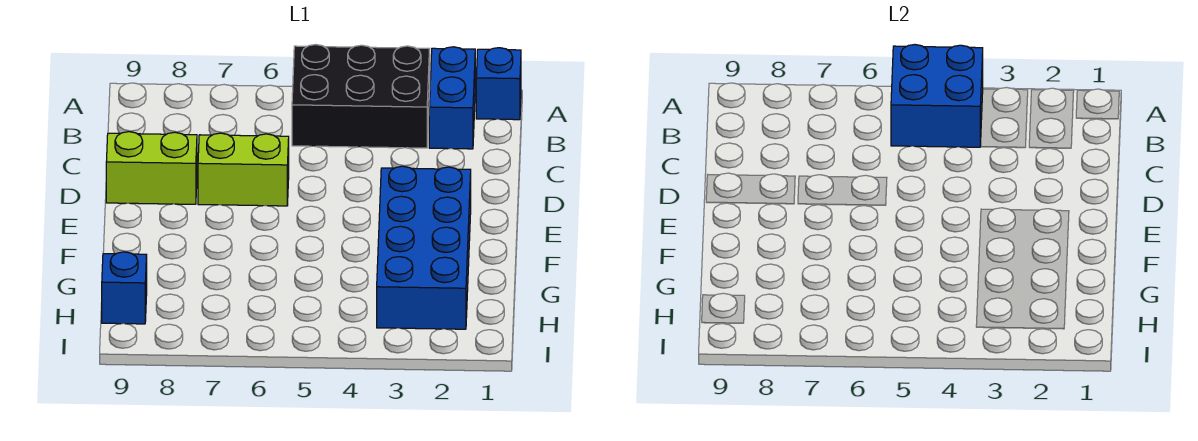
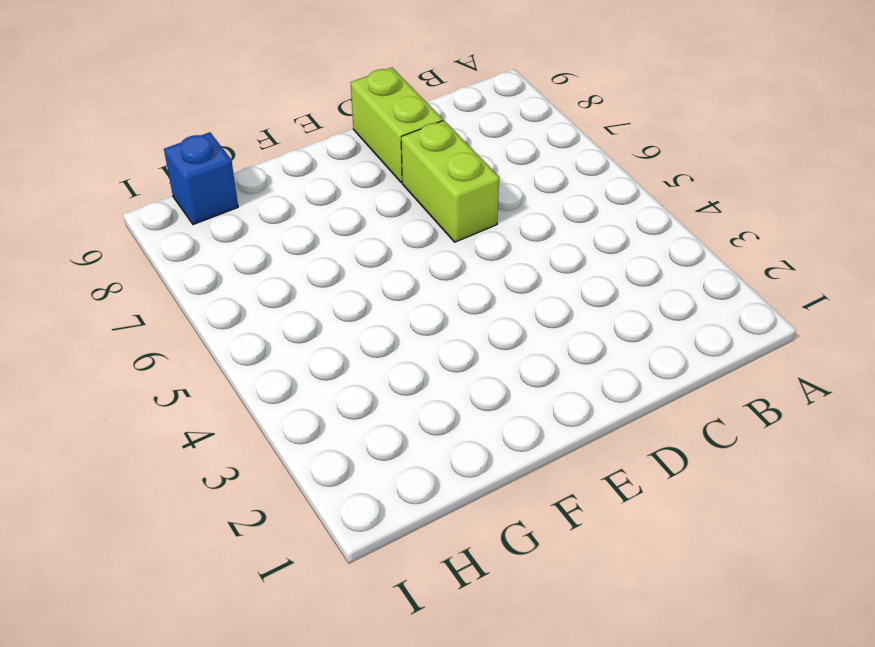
none -> blue 1x1 brick [476,48,521,120]
none -> blue 1x2 brick [429,47,475,149]

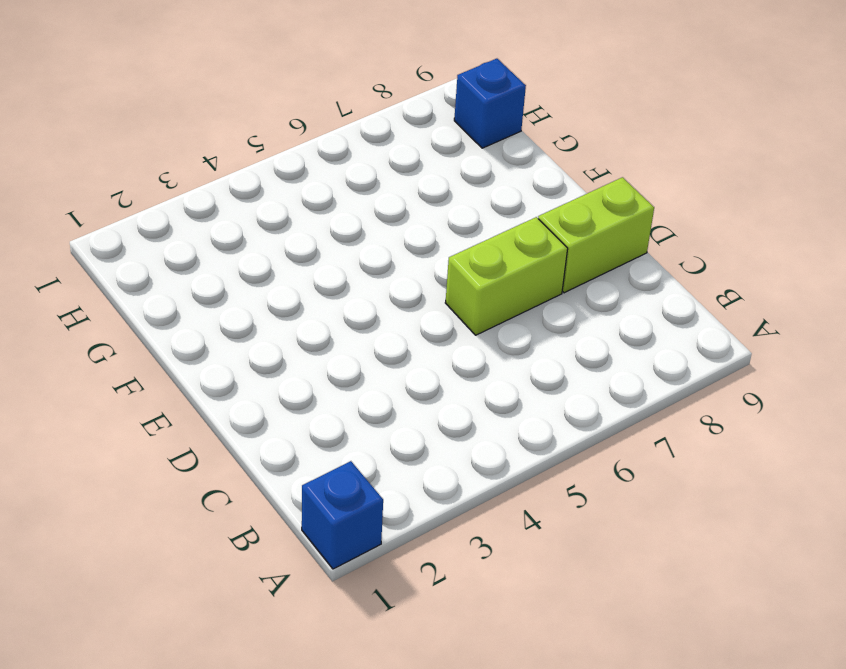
none -> blue 1x2 brick [429,47,475,149]
none -> black 2x3 brick [292,45,430,148]

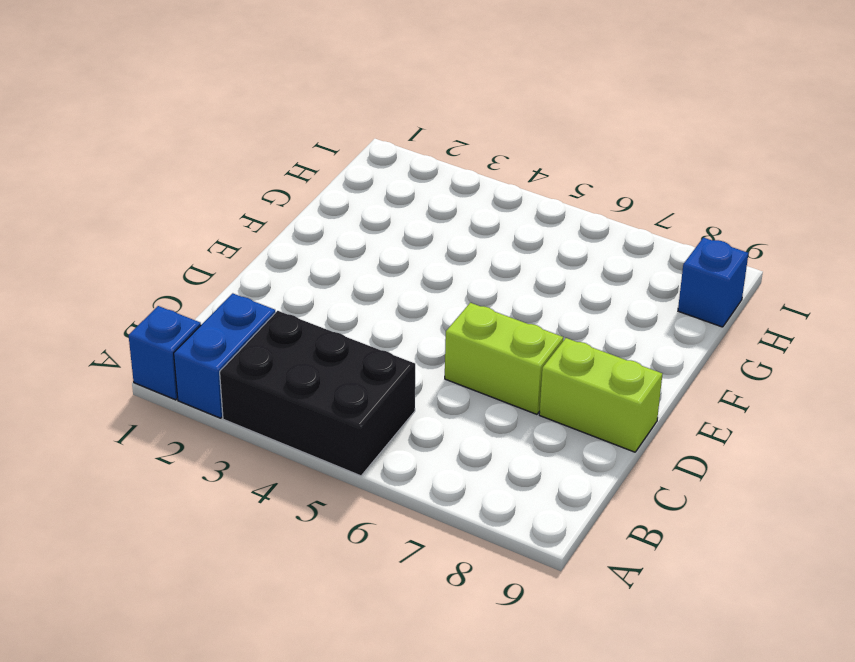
none -> blue 2x4 brick [377,166,471,329]
none -> blue 2x2 brick [891,45,983,147]

